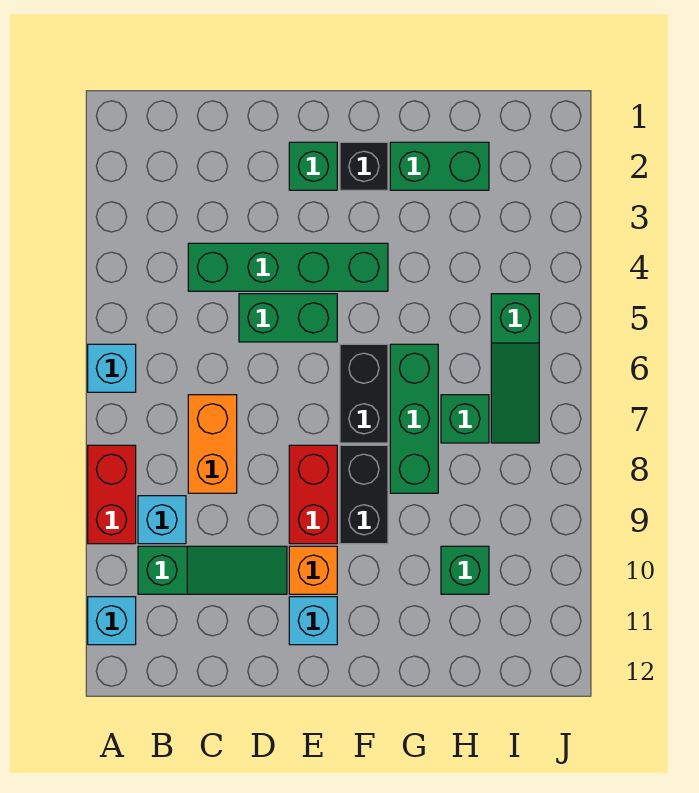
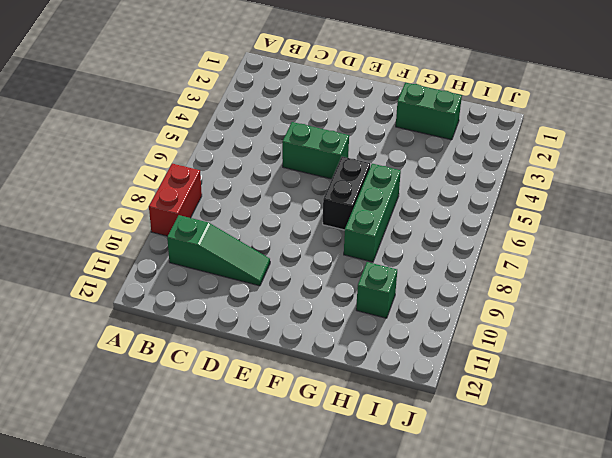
none -> cyan 1x1 brick [88,344,136,392]
none -> cyan 1x1 brick [88,597,136,645]
none -> cyan 1x1 brick [138,496,186,544]

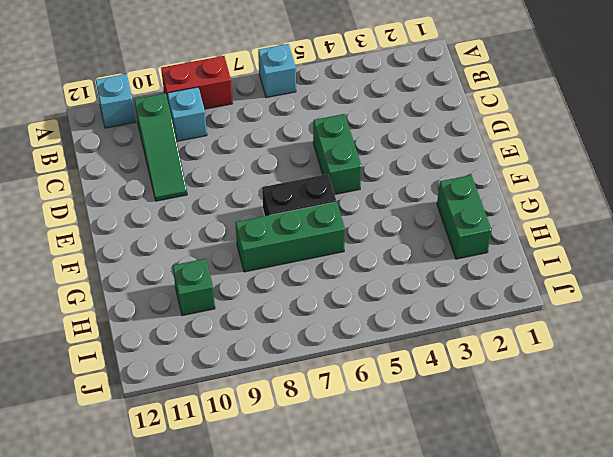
none -> green 1x4 brick [188,243,388,291]
none -> orange 1x2 brick [188,395,237,493]
none -> green 1x1 brick [289,142,337,190]

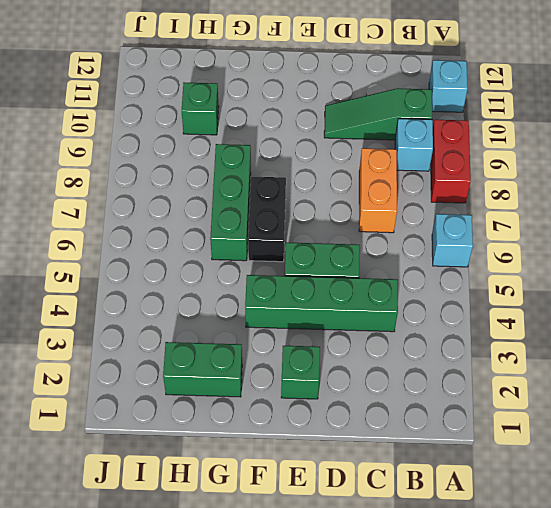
none -> red 1x2 brick [289,445,337,544]
none -> orange 1x1 brick [289,546,337,594]
none -> cyan 1x1 brick [289,597,337,645]

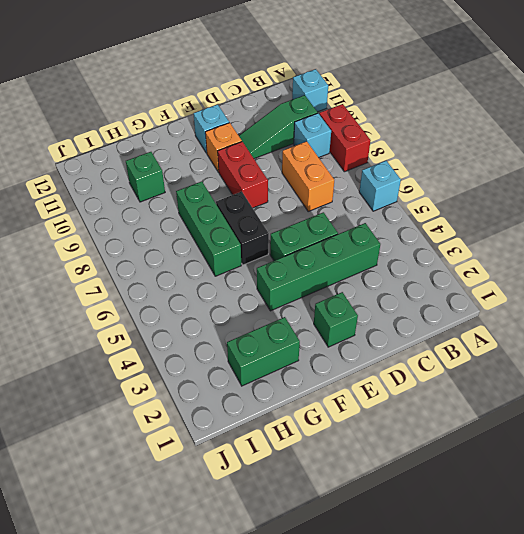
none -> black 1x1 brick [340,142,388,190]
none -> black 1x2 brick [340,445,388,544]
none -> green 1x1 brick [441,395,489,443]

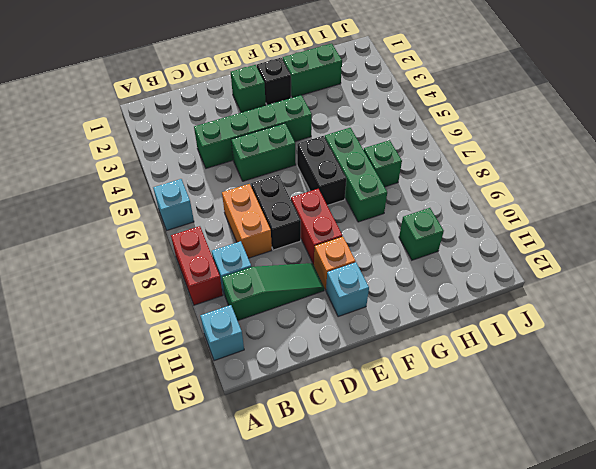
black 1x2 brick [251,175,301,250] -> black 1x2 brick moved to [340,445,388,544]
none -> green 1x3 slope [491,294,539,443]

